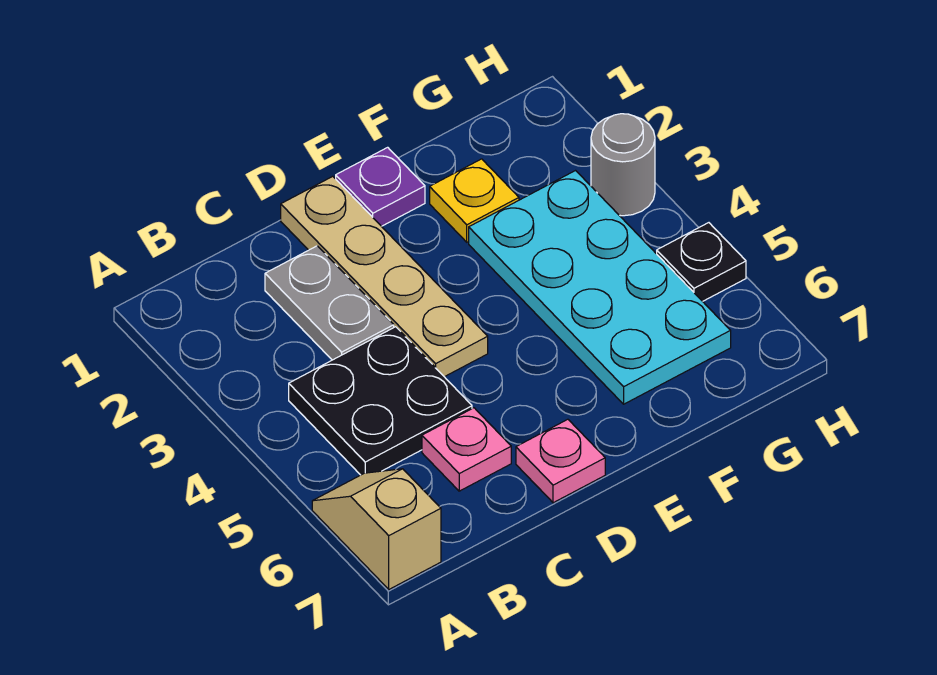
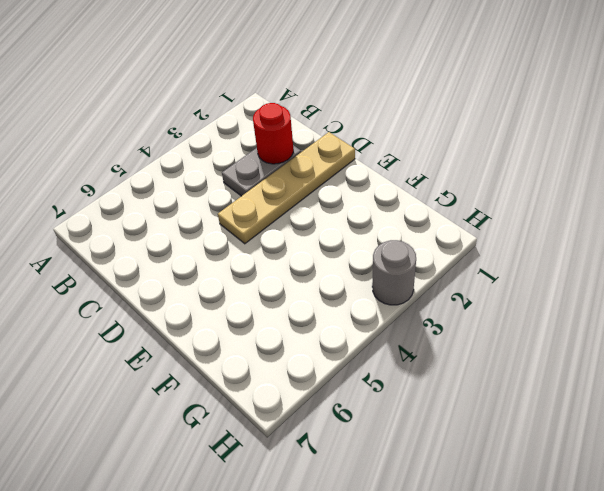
red 1x1 round brick [253,103,293,164] -> none
none -> tan 1x2 slope [312,469,441,589]
none -> black 2x2 plate [289,327,472,475]

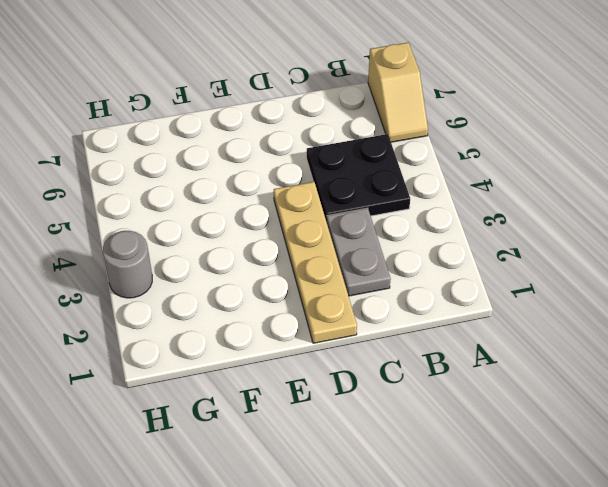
none -> pink 1x1 plate [422,408,511,491]
none -> pink 1x1 plate [516,419,605,503]

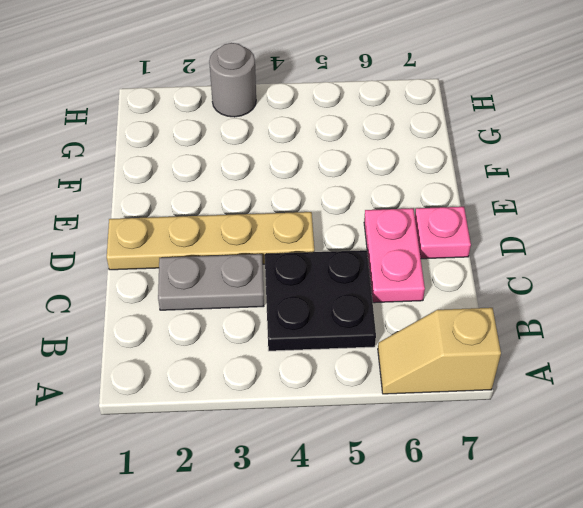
pink 1x2 plate [364,208,425,303] -> pink 1x1 plate [422,408,511,491]
none -> purple 1x1 plate [336,147,425,226]
none -> yellow 1x1 plate [430,159,519,242]

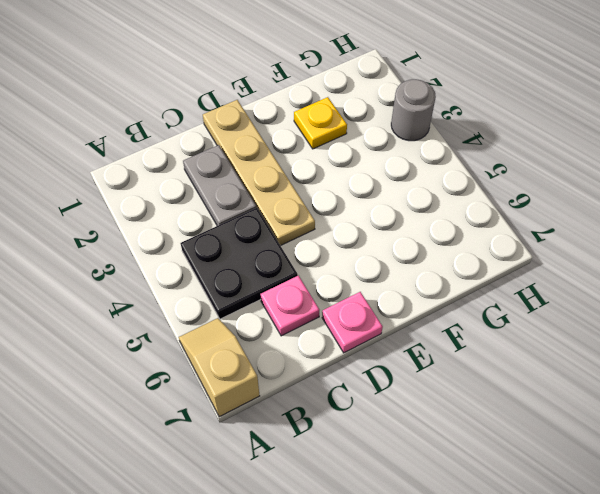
none -> purple 1x1 plate [336,147,425,226]
none -> cyan 2x4 plate [469,171,731,404]

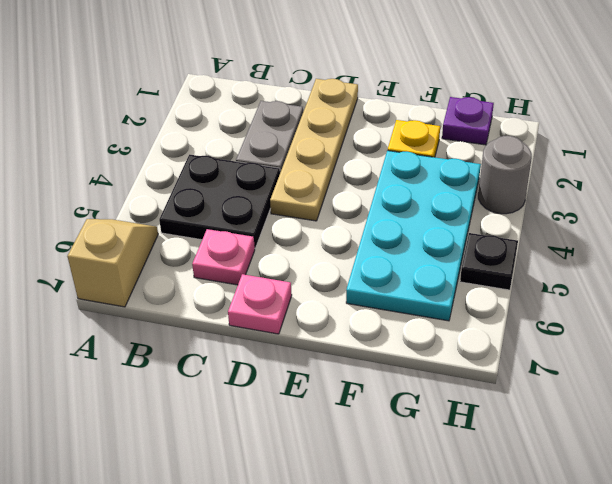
purple 1x1 plate [442,97,494,145] -> purple 1x1 plate moved to [336,147,425,226]

